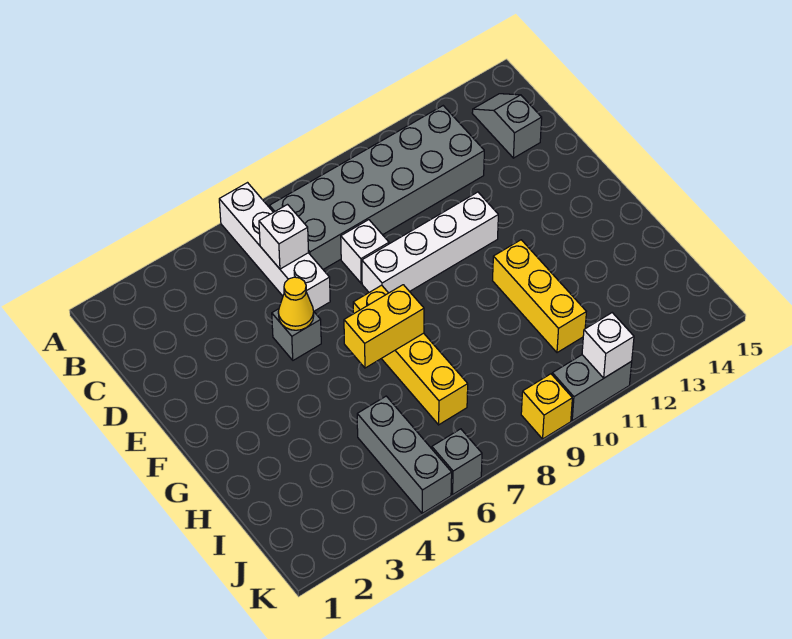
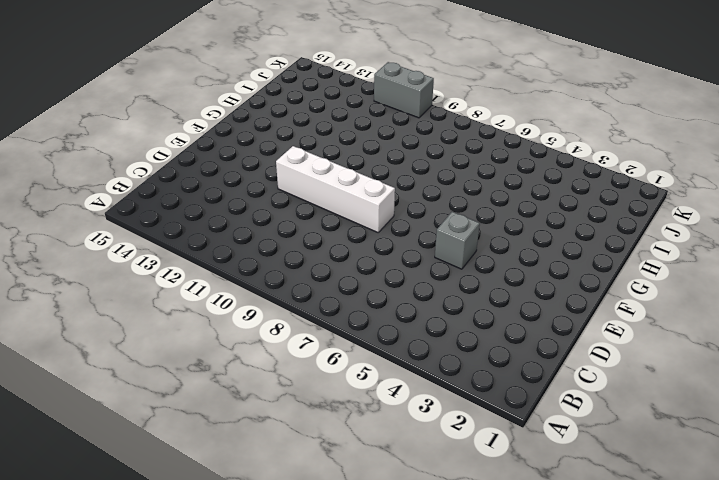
none -> white 1x4 brick [219,183,330,311]
none -> grey 2x6 brick [270,106,484,269]
none -> grey 1x2 slope [472,94,542,158]

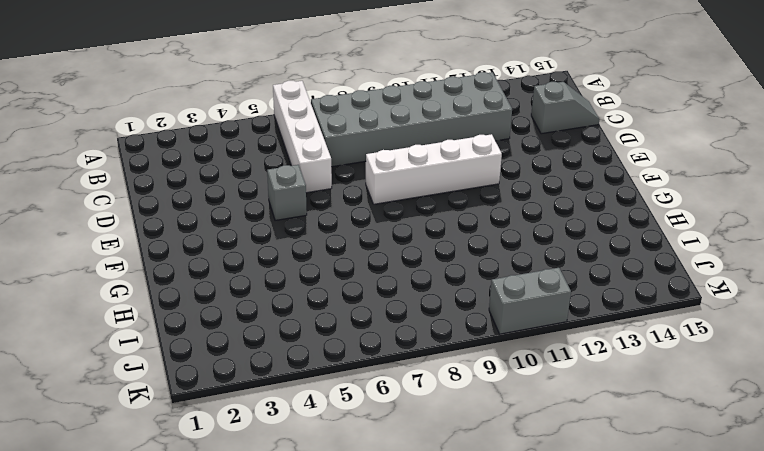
grey 1x2 slope [531,82,600,134] -> grey 1x2 slope turned to [472,94,542,158]
none -> white 1x1 brick [341,220,389,283]
none -> yellow 1x4 brick [353,285,468,425]
none -> yellow 1x3 brick [493,240,586,353]

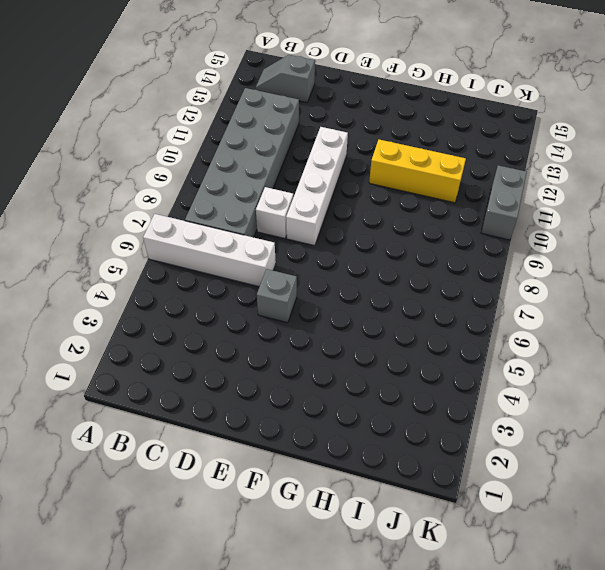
none -> yellow 1x4 brick [353,285,468,425]
none -> grey 1x3 brick [357,396,452,513]
none -> grey 1x1 brick [432,429,482,494]

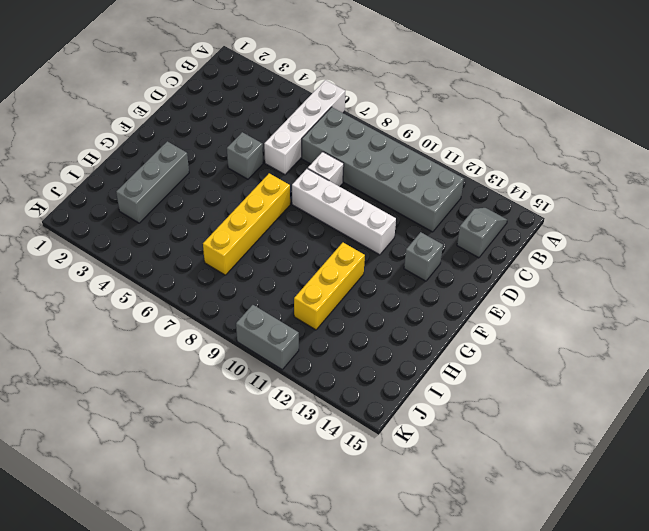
grey 1x1 brick [404,232,443,281] -> grey 1x1 brick moved to [432,429,482,494]
grey 1x3 brick [116,141,189,223] -> grey 1x3 brick moved to [357,396,452,513]
none -> yellow 1x1 brick [521,374,572,439]
none -> white 1x1 brick [259,205,309,269]
none -> yellow 1x1 cone [278,277,314,330]

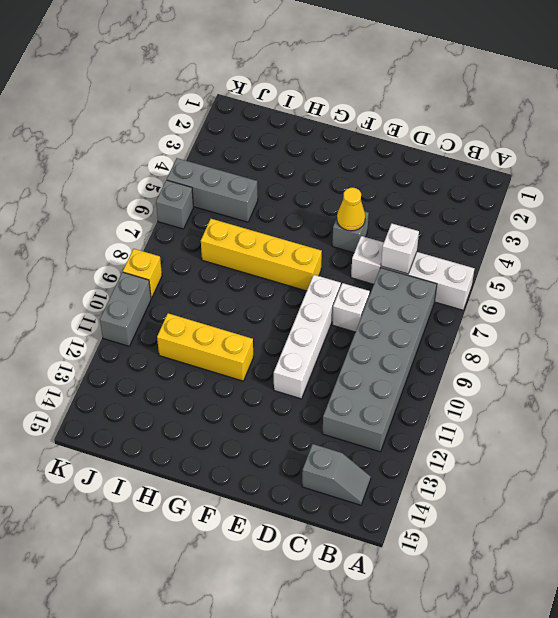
none -> yellow 1x2 brick [344,285,424,368]
none -> white 1x1 brick [582,313,634,378]

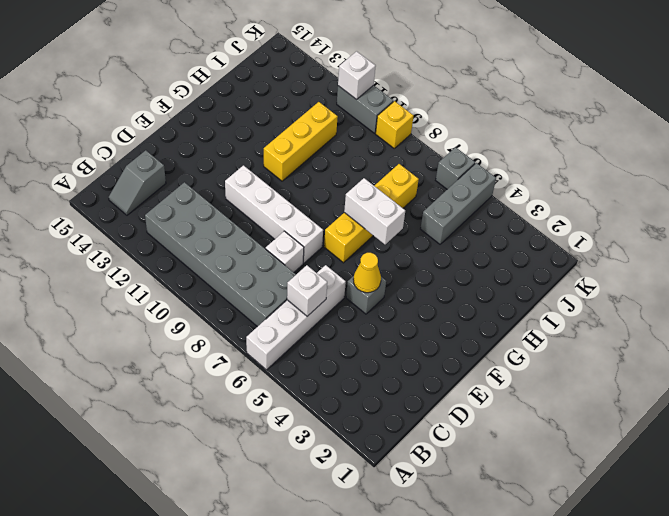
white 1x2 brick [344,178,405,244] -> yellow 1x2 brick [344,285,424,368]

